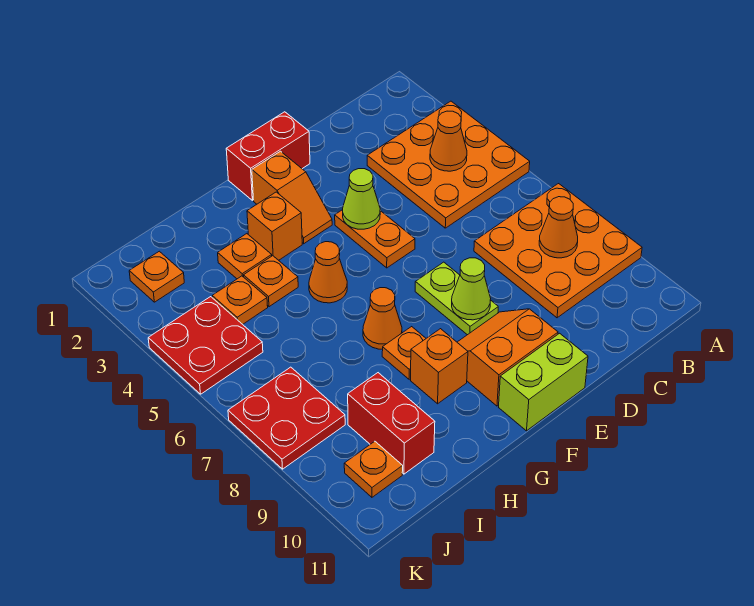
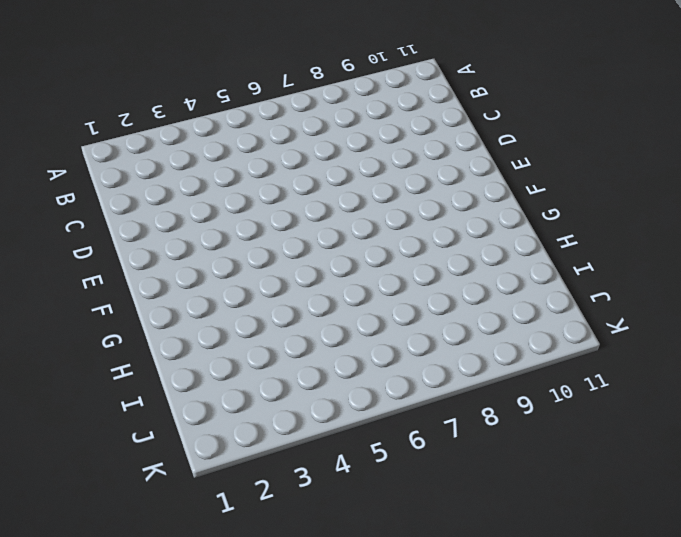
none -> orange 3x3 plate [367,101,530,228]
none -> orange 3x3 plate [474,184,642,318]
none -> red 1x2 brick [226,112,310,200]

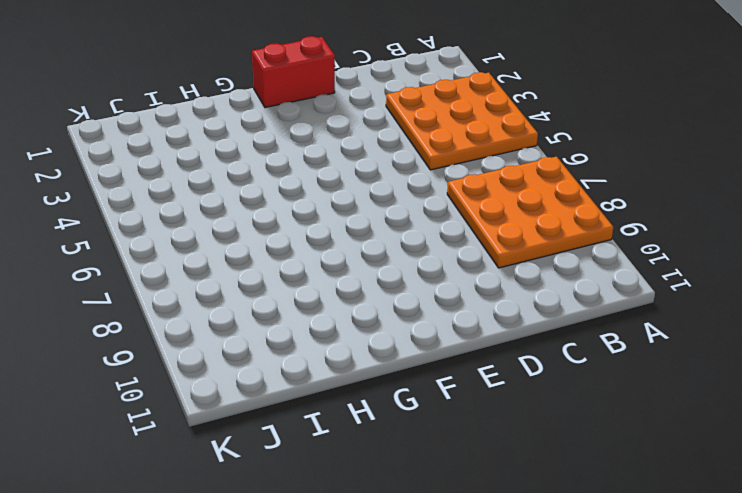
none -> orange 1x2 plate [335,210,415,268]
none -> lime 1x2 plate [415,262,498,335]
none -> orange 2x2 slope [457,309,558,406]

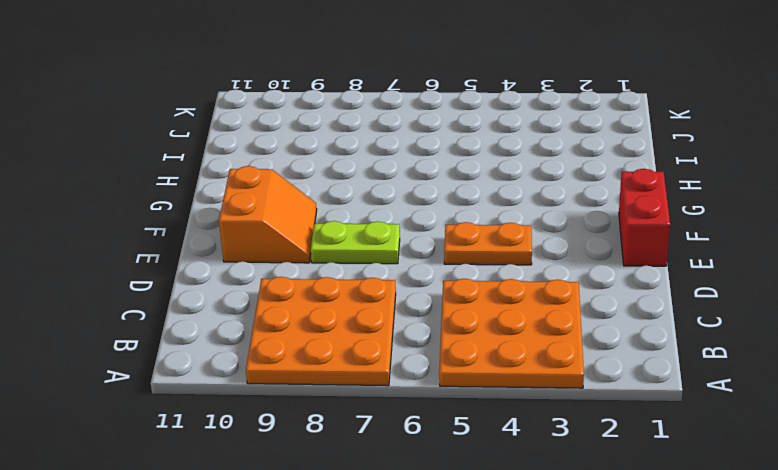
none -> lime 1x2 brick [499,333,588,431]
none -> orange 1x2 slope [252,151,332,244]
none -> orange 1x1 brick [247,192,302,260]

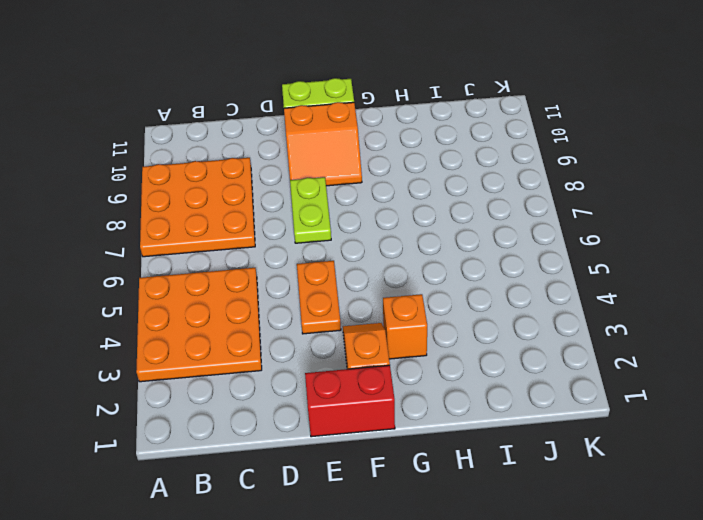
none -> orange 1x1 cone [309,242,347,303]
none -> orange 1x1 cone [363,288,402,349]
none -> orange 1x1 plate [382,327,426,379]

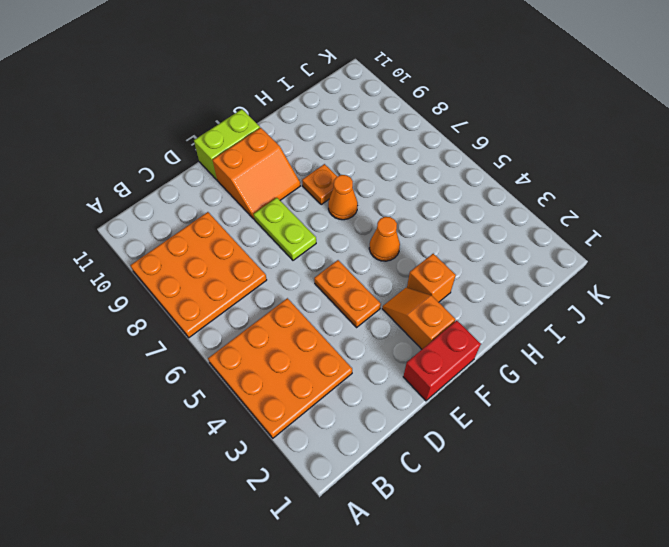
none -> orange 1x1 brick [411,329,468,404]
none -> orange 1x1 plate [218,234,272,279]
none -> orange 1x1 plate [244,256,298,307]

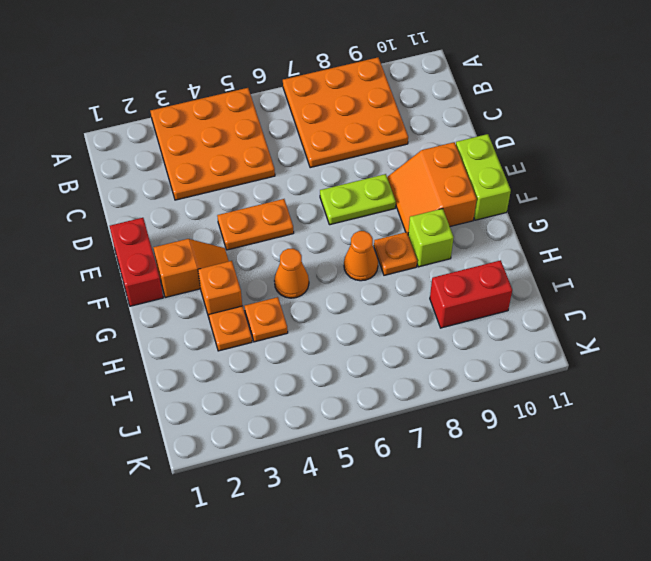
lime 1x1 brick [408,209,454,267] -> orange 1x1 brick [411,329,468,404]
none -> orange 1x1 plate [212,276,268,324]
none -> orange 1x1 plate [129,251,184,302]
none -> red 2x2 plate [148,297,263,394]

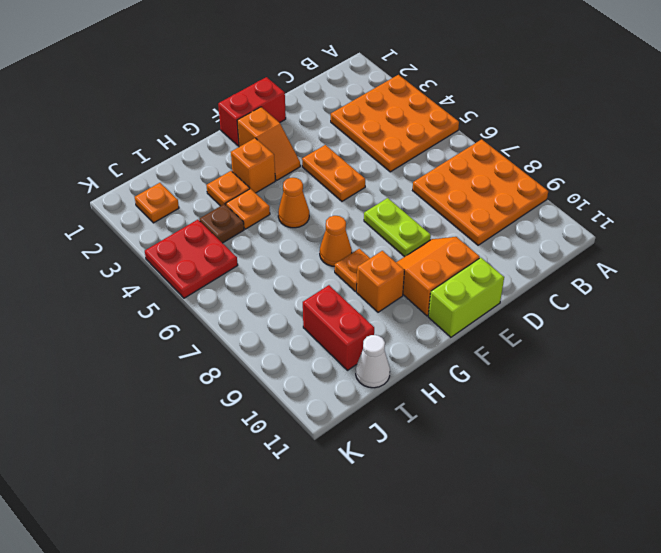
brown 1x1 plate [199,204,244,243] -> orange 1x1 plate [212,276,268,324]
white 1x1 cone [356,335,390,388] -> none
none -> red 2x2 plate [228,367,345,469]
none -> orange 1x1 plate [344,441,403,497]
none -> orange 1x1 cone [430,111,467,171]

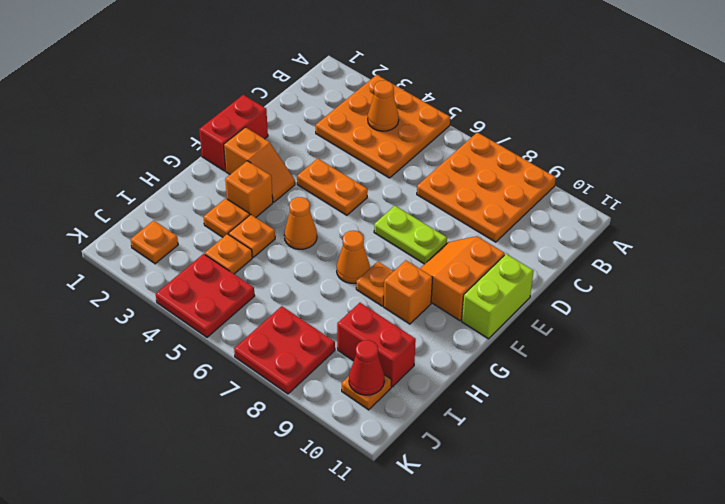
red 1x1 cone [349,340,384,395] -> none
none -> orange 1x1 cone [539,197,578,258]
none -> lime 1x1 cone [343,169,380,229]
none -> lime 1x1 cone [452,258,491,320]

